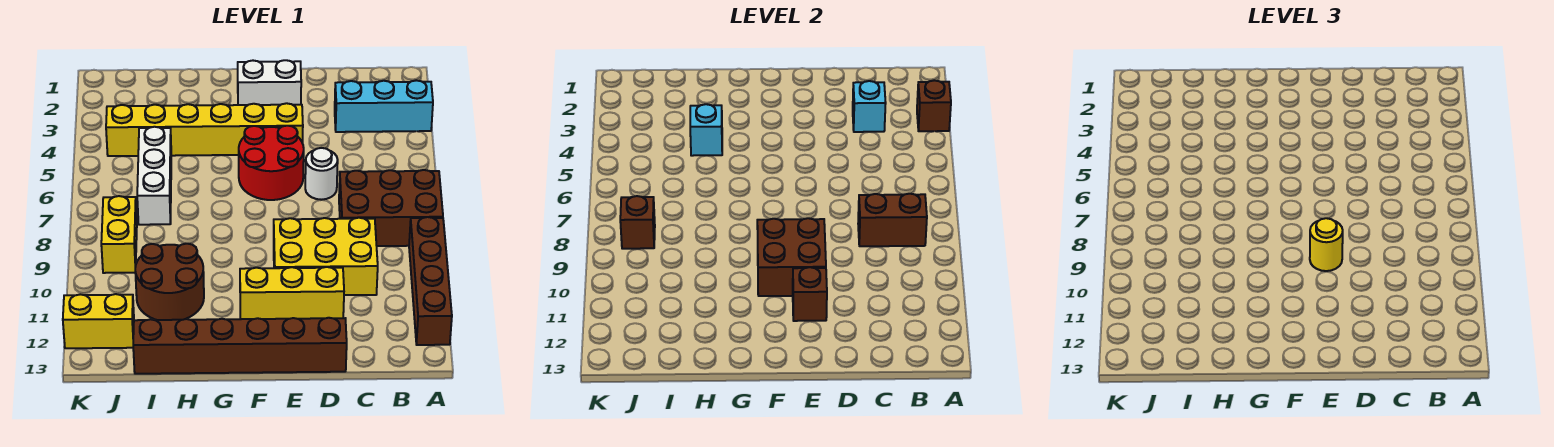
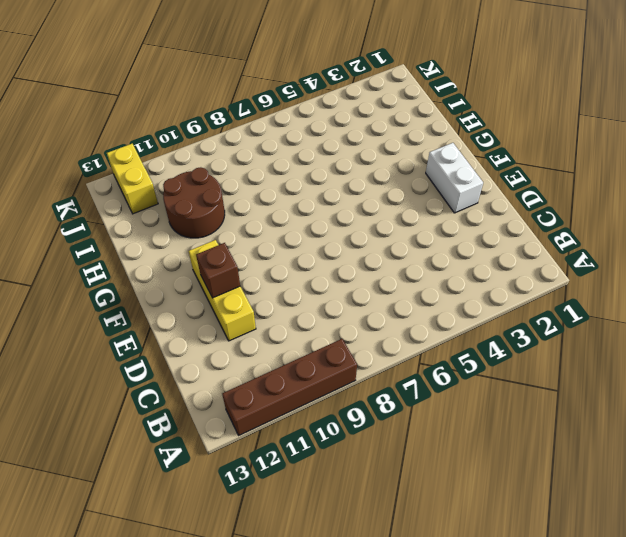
none -> cyan 1x3 brick [335,80,433,132]
none -> brown 2x3 brick [339,170,443,246]
none -> yellow 2x3 brick [274,218,378,295]

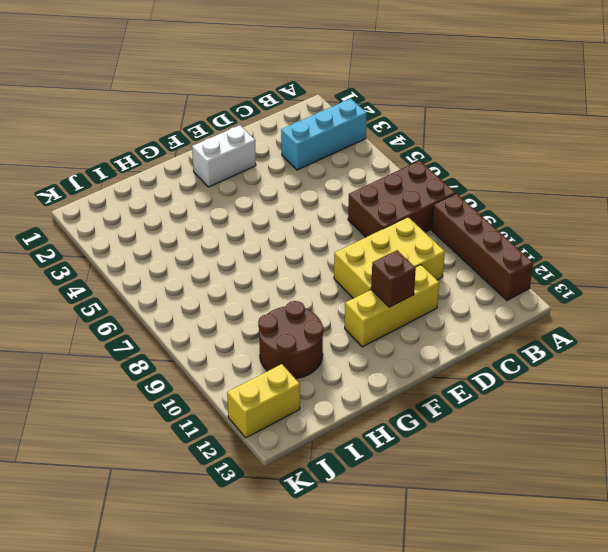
none -> white 1x1 round brick [305,148,338,200]
none -> brown 1x6 brick [133,318,347,374]
none -> yellow 1x6 brick [106,103,303,156]

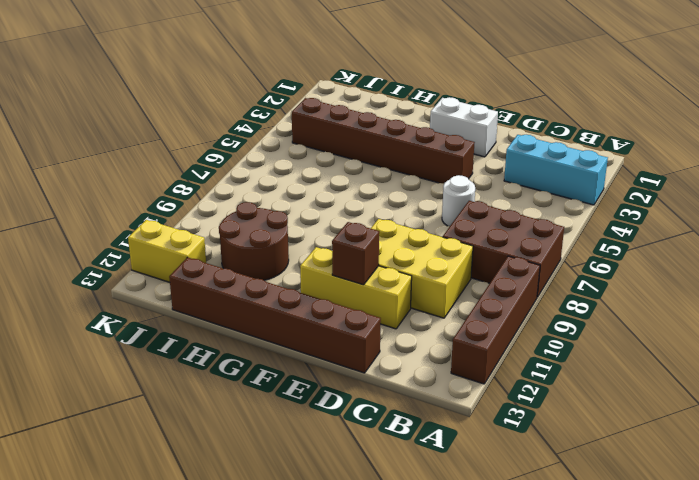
brown 1x6 brick [292,98,475,183] -> yellow 1x6 brick [106,103,303,156]
none -> red 2x2 round brick [239,126,304,200]
none -> white 1x3 brick [137,127,171,225]
none -> yellow 1x2 brick [101,196,137,273]

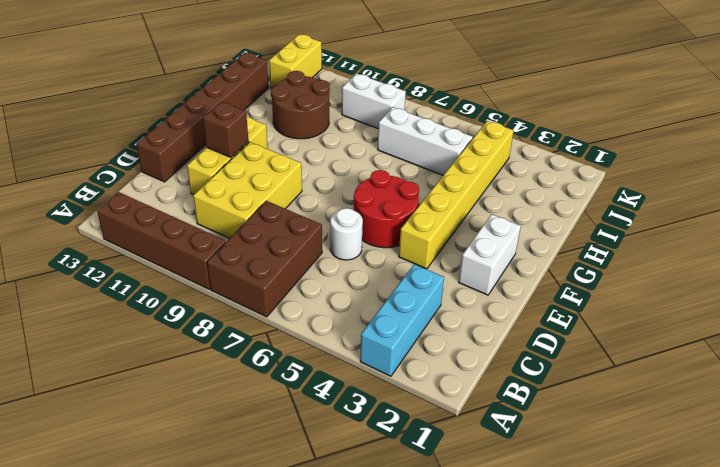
white 1x2 brick [342,73,406,129] -> yellow 1x2 brick [101,196,137,273]
none -> brown 1x1 brick [917,80,951,131]
none -> brown 1x2 brick [858,194,927,246]
none -> cyan 1x1 brick [853,81,886,132]

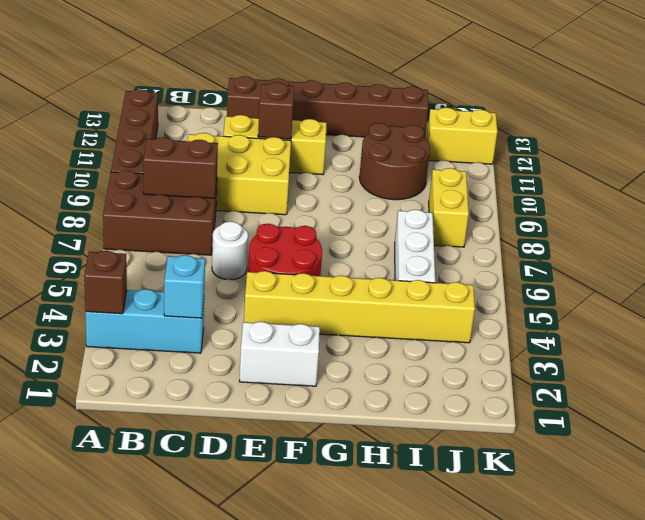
none -> brown 2x2 brick [757,218,826,296]
none -> cyan 1x1 brick [690,104,722,156]
none -> brown 1x1 brick [620,196,655,249]

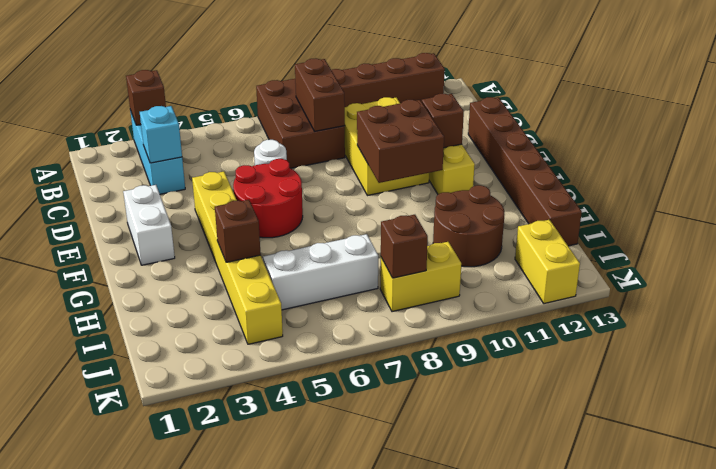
brown 1x1 brick [215,200,261,262] -> cyan 1x1 brick [690,104,722,156]
none -> yellow 1x1 round brick [1310,218,1343,271]

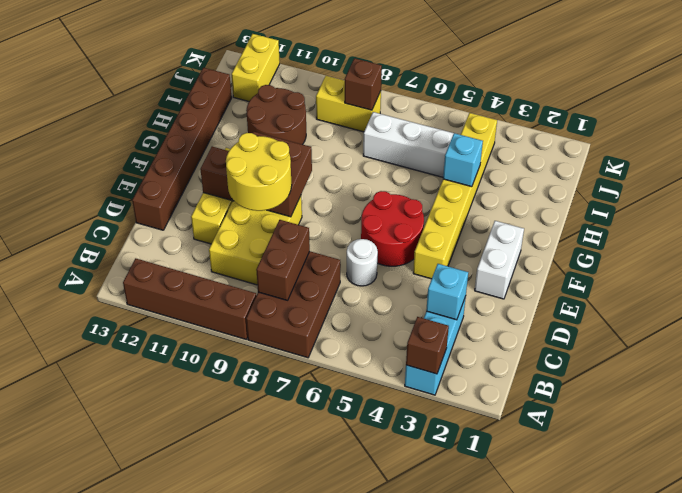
yellow 2x2 round brick [226,133,292,211] -> yellow 1x1 round brick [1310,218,1343,271]

